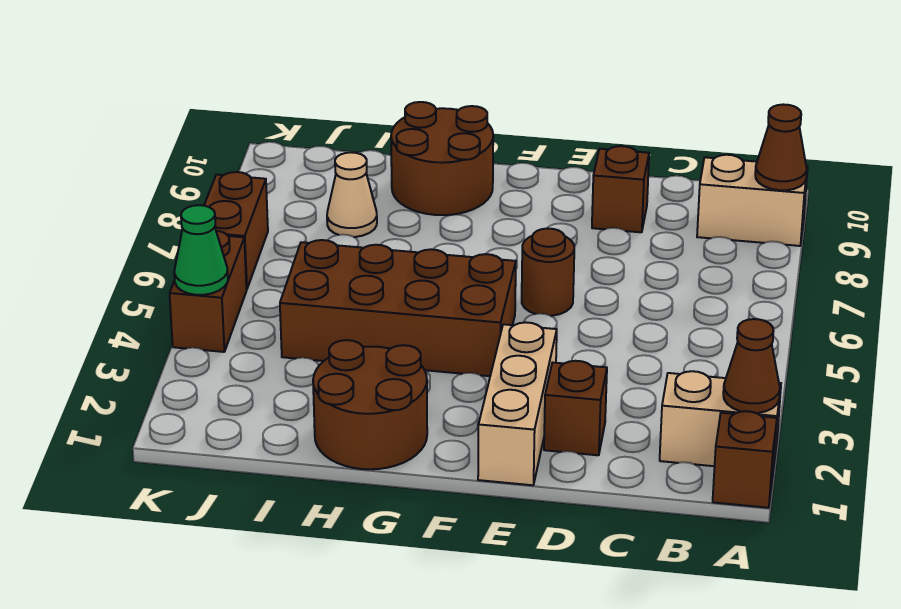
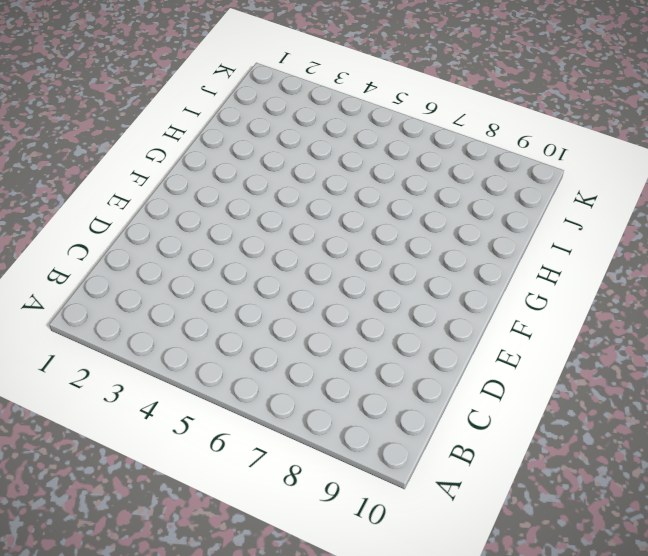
none -> brown 1x1 brick [713,411,777,508]
none -> tan 1x2 brick [660,371,781,468]
none -> tan 1x2 brick [697,155,808,246]

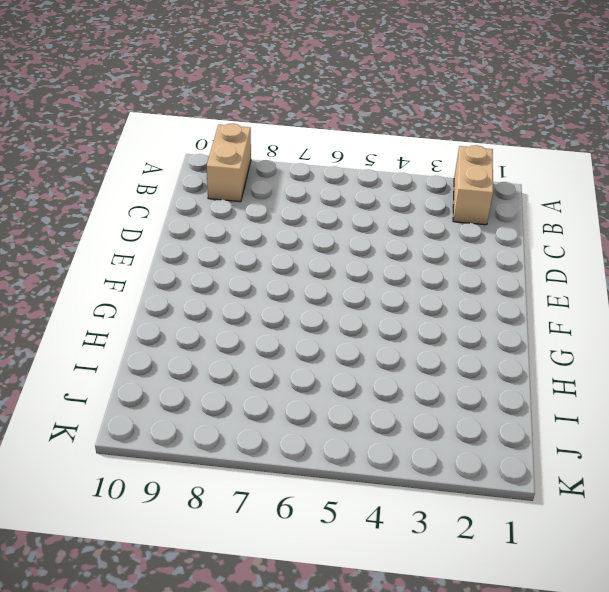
none -> brown 1x1 brick [713,411,777,508]
none -> brown 1x1 brick [544,361,607,455]
none -> brown 1x1 brick [592,146,649,232]

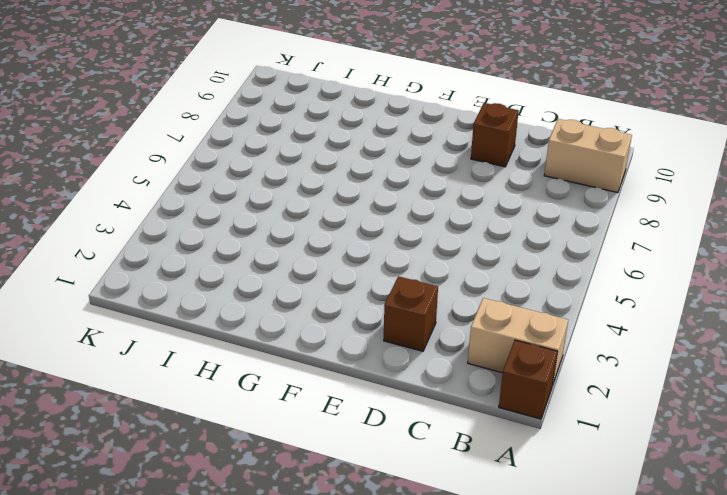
none -> tan 1x3 brick [478,322,557,485]
none -> brown 1x1 round brick [522,228,574,316]
none -> brown 2x4 brick [280,240,516,376]

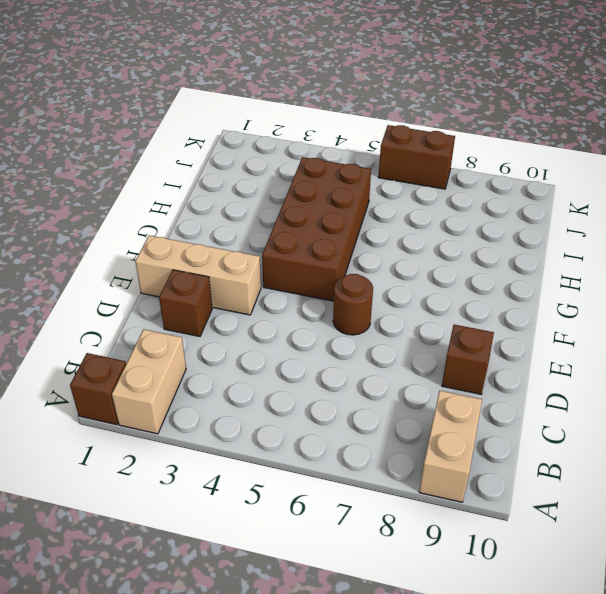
none -> brown 2x2 round brick [313,340,427,469]
none -> brown 2x2 round brick [391,102,493,215]
none -> tan 1x1 cone [327,152,377,237]

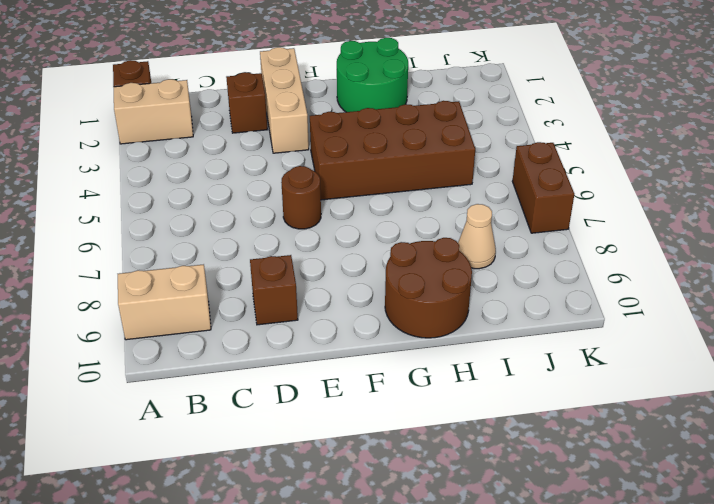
green 2x2 round brick [337,38,408,112] -> brown 2x2 round brick [313,340,427,469]
none -> brown 1x2 brick [170,231,247,352]
none -> brown 1x1 cone [723,319,780,413]
none -> brown 1x1 cone [755,104,807,190]

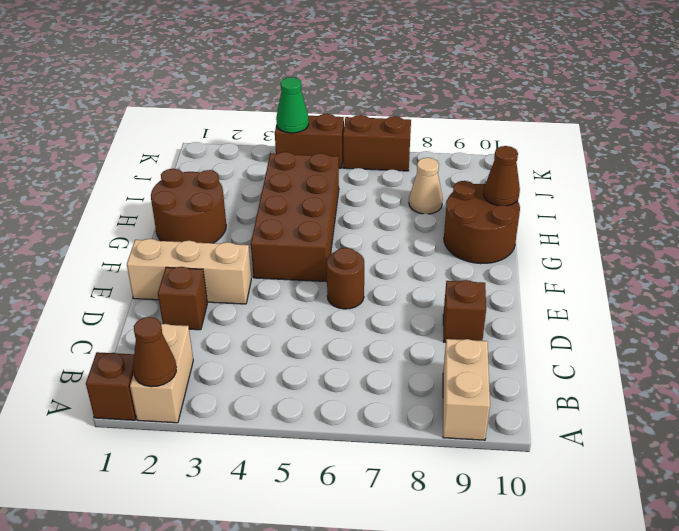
brown 1x1 cone [484,146,520,206] -> brown 1x1 cone moved to [755,104,807,190]

